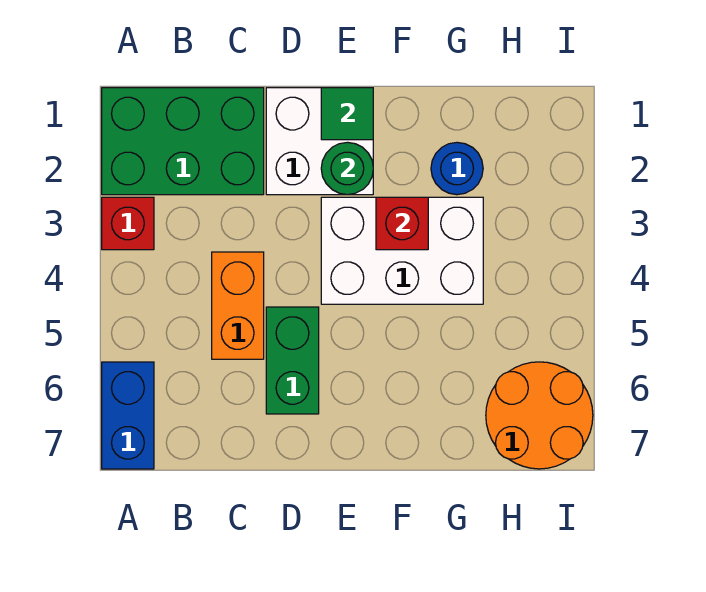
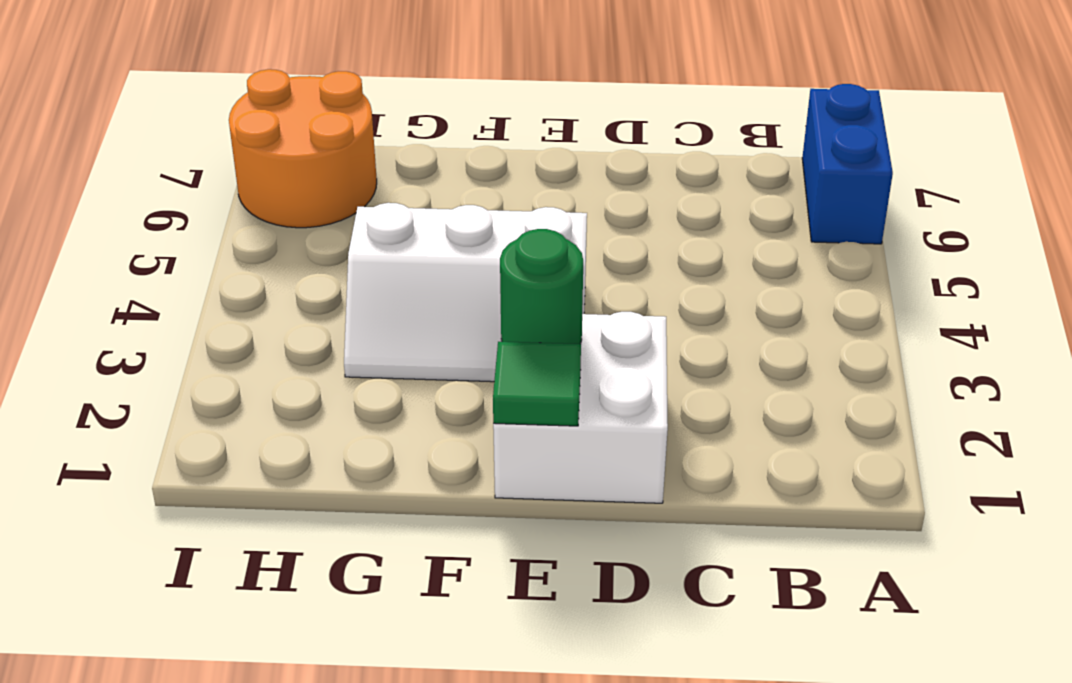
white 2x3 slope [344,203,587,382] -> white 2x3 brick [321,197,483,304]
none -> green 2x3 brick [102,88,264,195]
none -> red 1x1 brick [102,197,154,250]
none -> orange 1x2 brick [212,252,264,359]

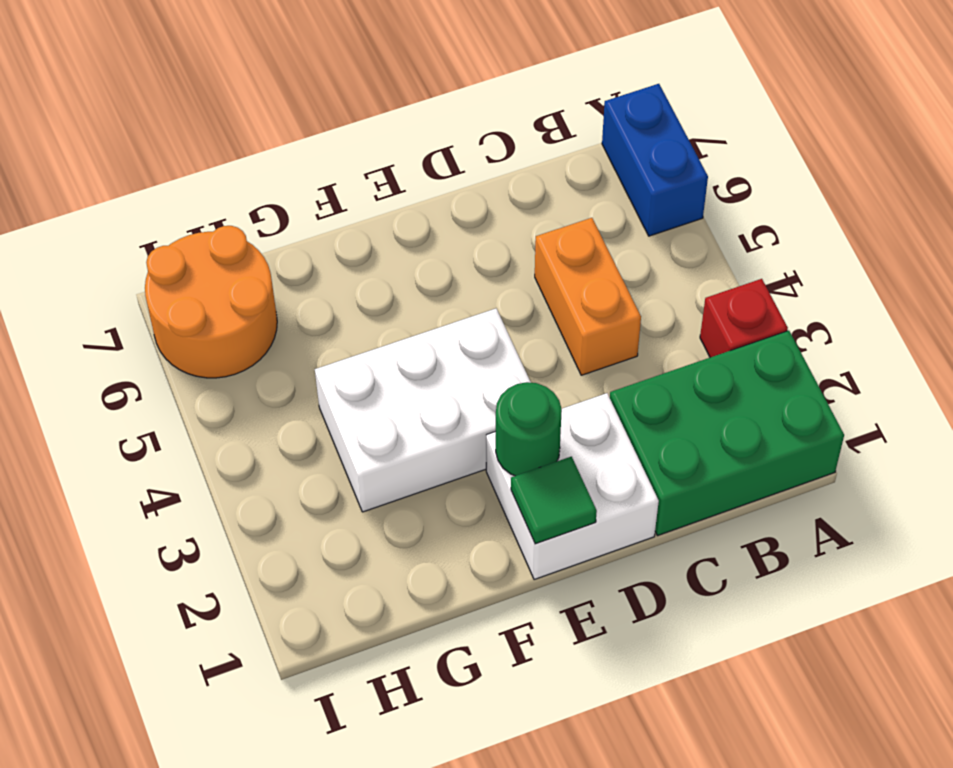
none -> green 1x2 brick [266,307,319,414]
none -> blue 1x1 round brick [431,142,483,195]
none -> red 1x1 brick [376,197,428,250]

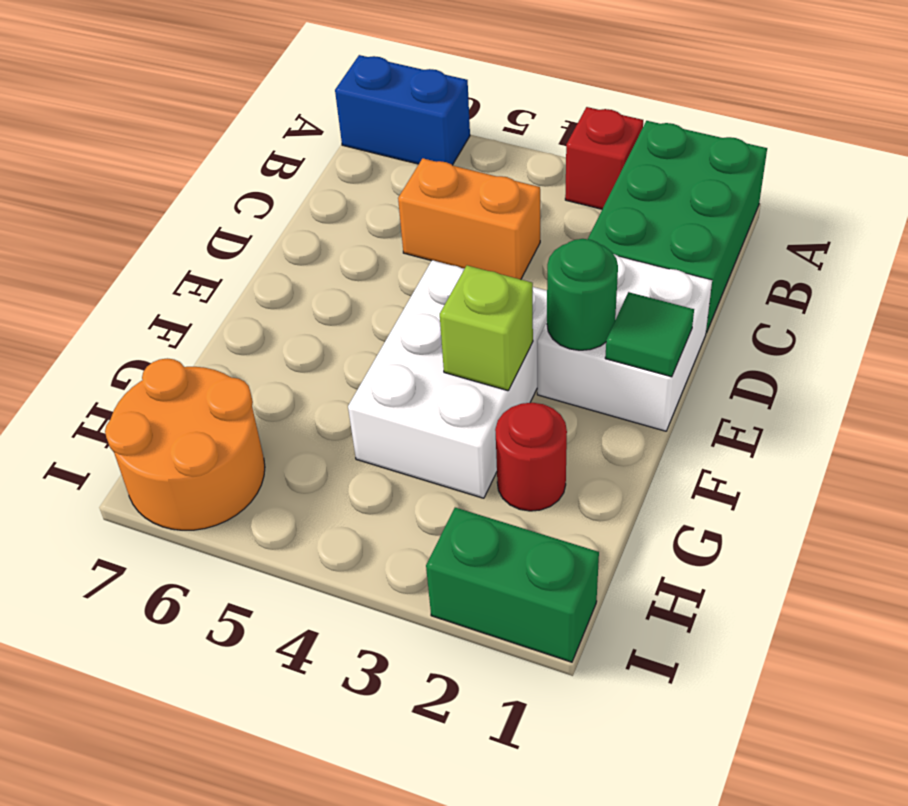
lime 1x1 brick [440,266,533,391] -> red 1x1 brick [376,197,428,250]
red 1x1 round brick [495,403,567,511] -> blue 1x1 round brick [431,142,483,195]
green 1x2 brick [426,508,599,662] -> green 1x2 brick moved to [266,307,319,414]

